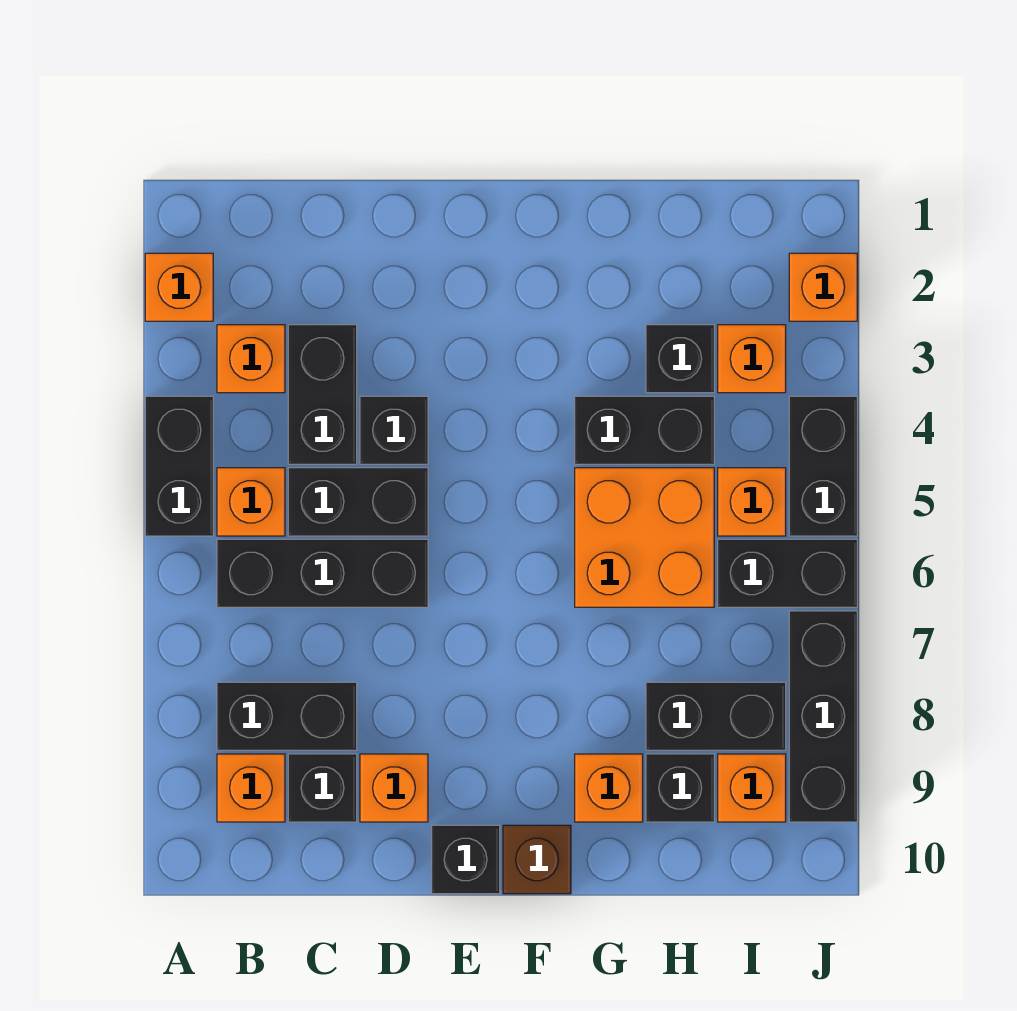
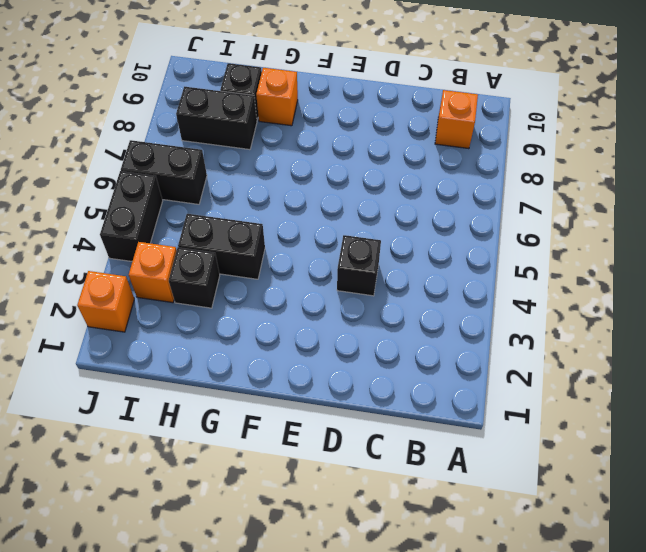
none -> orange 1x1 brick [145,253,213,321]
none -> black 1x2 brick [145,396,213,536]
none -> orange 1x1 brick [217,325,285,393]

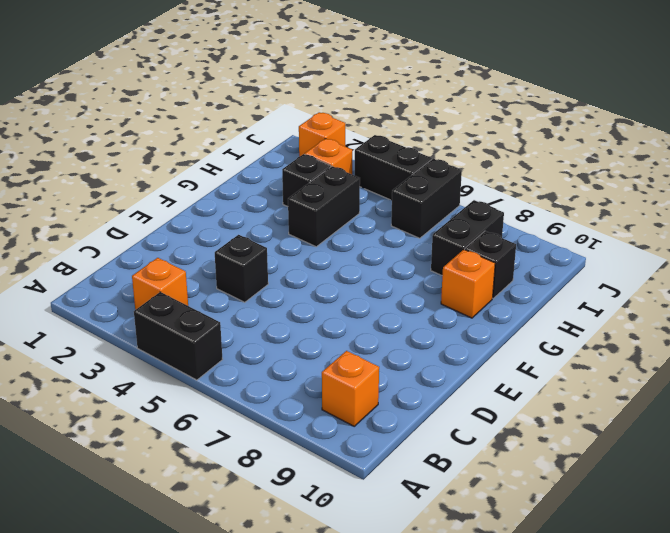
none -> orange 1x1 brick [145,253,213,321]
none -> orange 1x1 brick [217,468,285,536]
none -> black 1x3 brick [217,539,428,607]

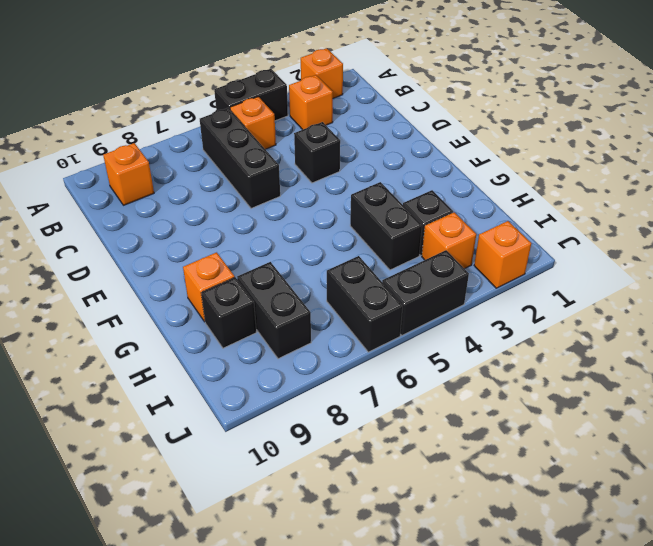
none -> black 1x2 brick [217,682,357,750]
none -> black 1x2 brick [288,325,357,464]
none -> black 1x2 brick [288,468,428,536]

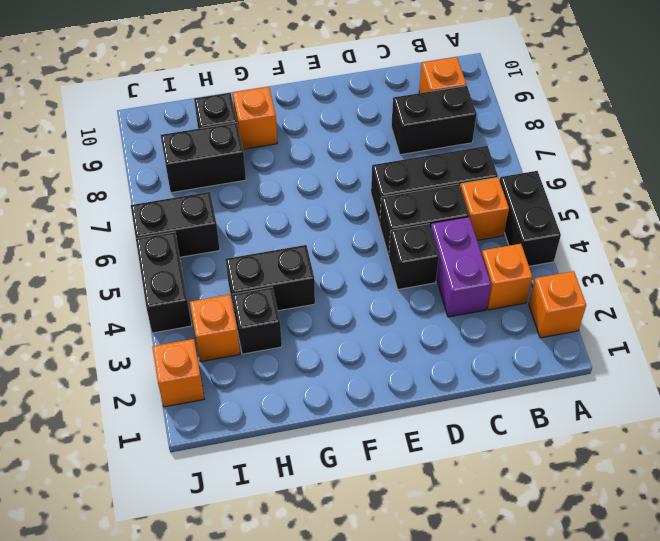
purple 1x2 brick [431,217,491,317] -> black 1x2 brick [288,325,357,464]
none -> black 1x1 brick [288,754,357,822]
none -> orange 1x1 brick [360,754,428,822]
none -> black 1x1 brick [432,825,500,894]

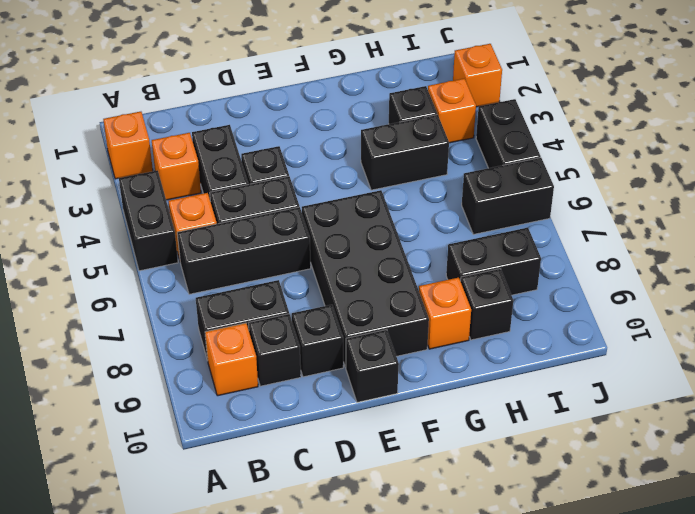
black 1x1 brick [292,305,343,377] -> orange 1x1 brick [360,754,428,822]
black 2x4 brick [302,190,429,367] -> none
none -> brown 1x1 brick [503,825,571,894]
none -> orange 2x2 brick [575,468,714,607]
none -> orange 1x1 brick [718,468,786,536]

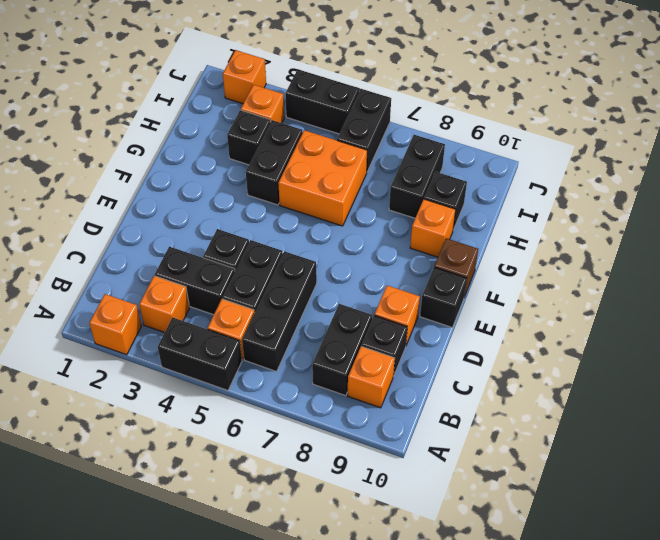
none -> orange 1x1 brick [718,468,786,536]
none -> orange 1x1 brick [718,754,786,822]
none -> black 1x3 brick [789,611,857,822]

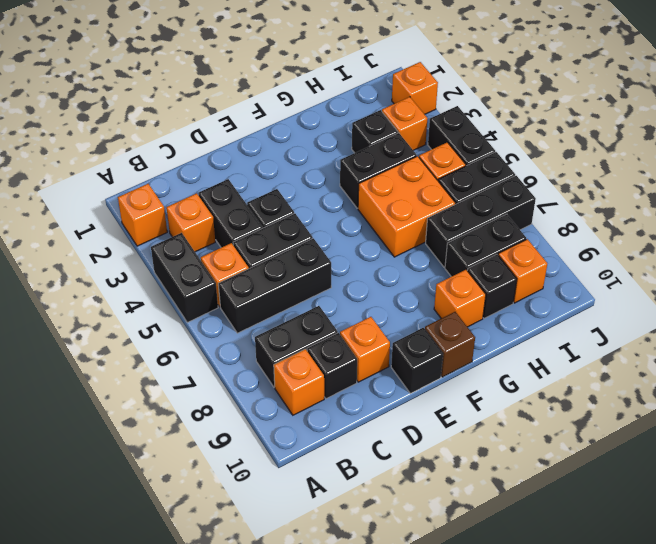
black 1x3 brick [426,176,536,267] -> black 1x3 brick turned to [789,611,857,822]

